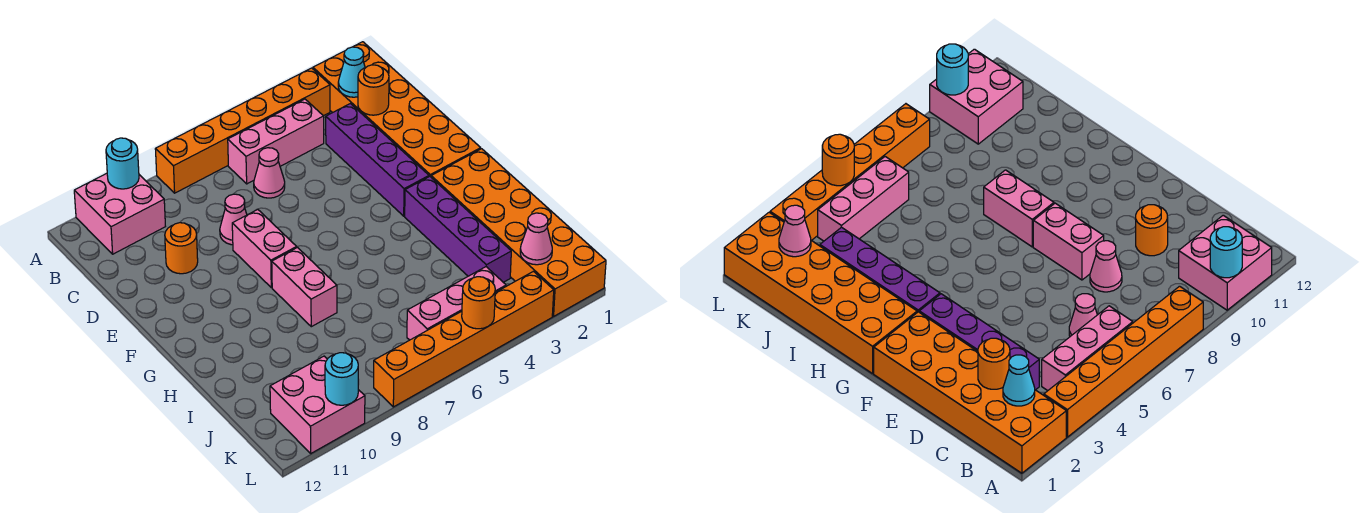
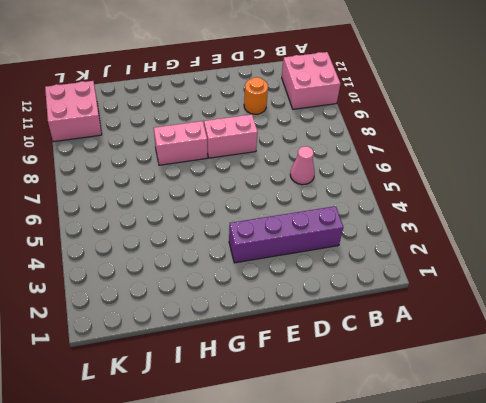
none -> orange 2x6 brick [313,42,481,177]
none -> orange 1x6 brick [155,68,330,193]
none -> pink 1x3 brick [228,99,324,184]

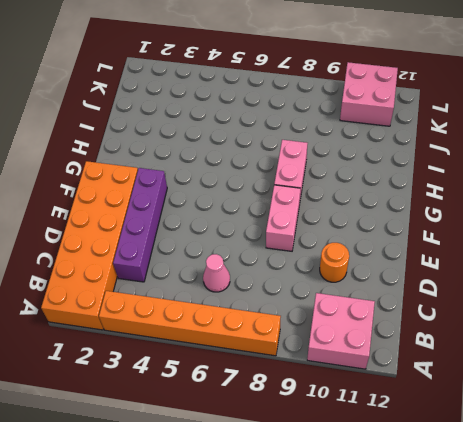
none -> pink 1x3 brick [228,99,324,184]
none -> pink 1x1 cone [220,194,247,245]
none -> orange 2x6 brick [431,149,606,316]

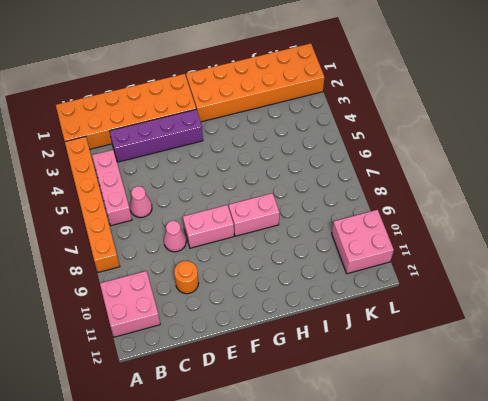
none -> purple 1x4 brick [405,177,511,282]
none -> pink 1x3 brick [407,267,506,340]
none -> orange 1x6 brick [374,271,554,407]

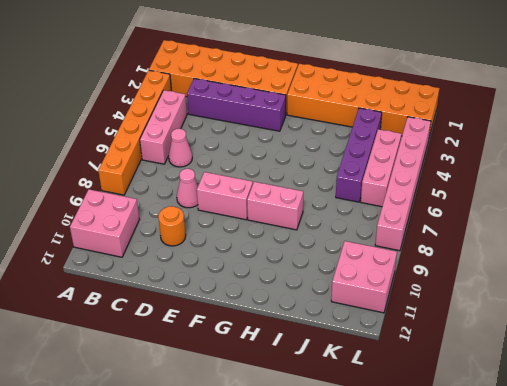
purple 1x4 brick [336,108,382,202] -> purple 1x4 brick turned to [405,177,511,282]
pink 1x6 brick [375,117,431,251] -> orange 1x6 brick [374,271,554,407]
none -> cyan 1x1 round brick [106,138,139,189]
none -> cyan 1x1 cone [338,47,365,97]
none -> orange 1x1 round brick [358,65,389,115]

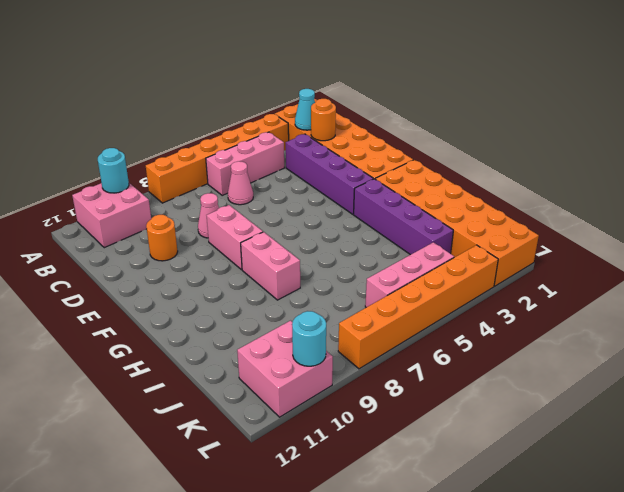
none -> pink 1x1 cone [520,213,552,265]
none -> orange 1x1 round brick [462,277,495,329]

